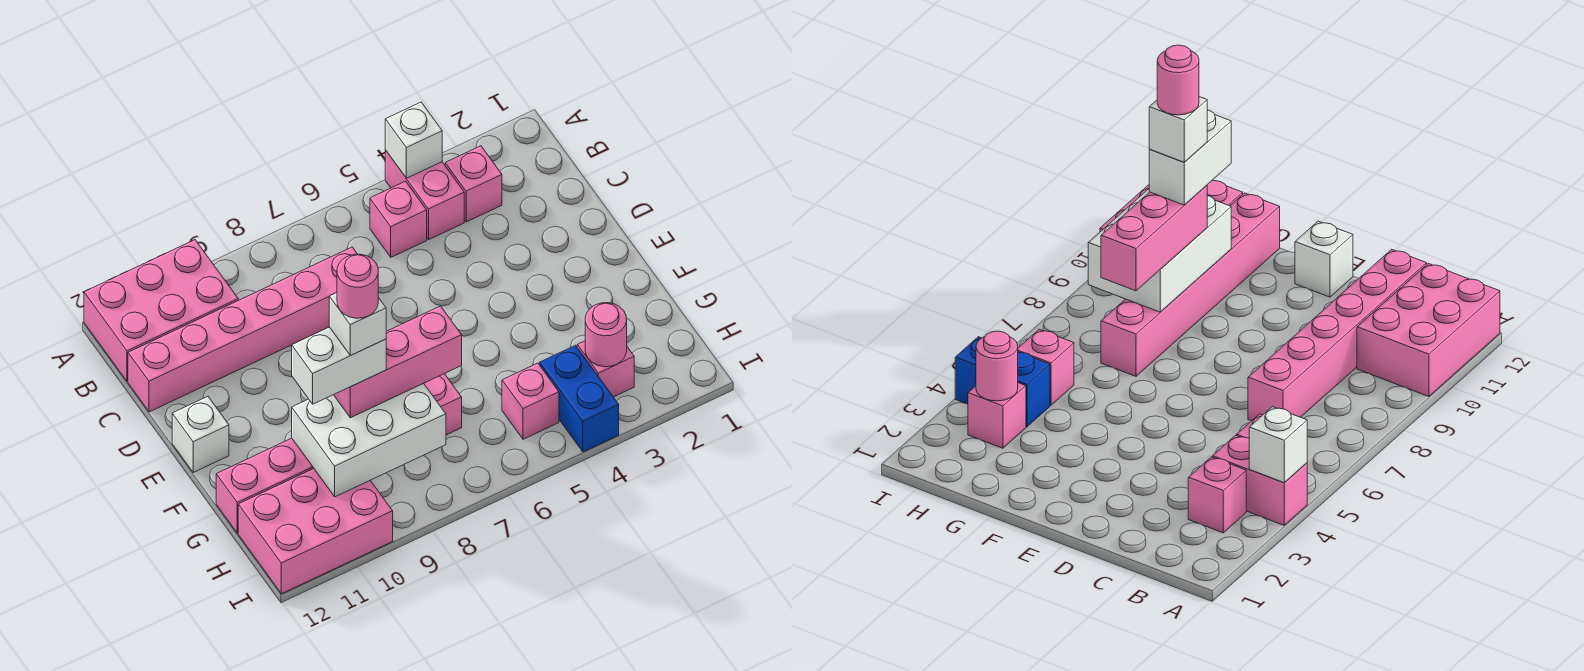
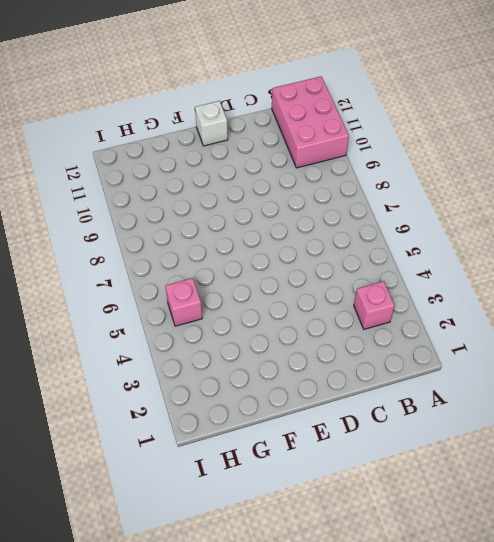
none -> pink 1x2 brick [385,150,464,240]
none -> pink 1x1 brick [370,181,427,257]
none -> pink 1x6 brick [128,247,357,412]

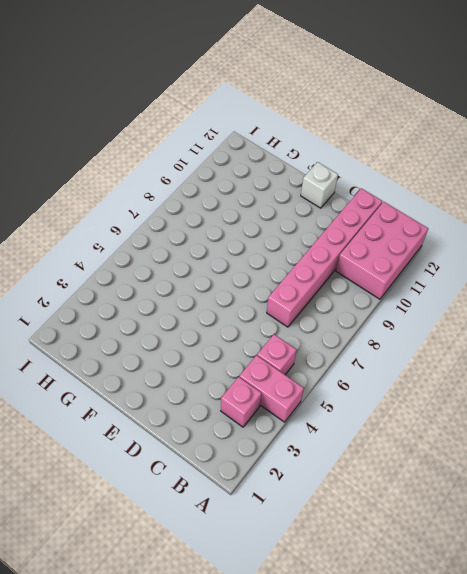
none -> pink 1x6 brick [216,374,462,533]
none -> pink 1x1 brick [577,341,634,397]
none -> blue 1x2 brick [540,345,619,452]

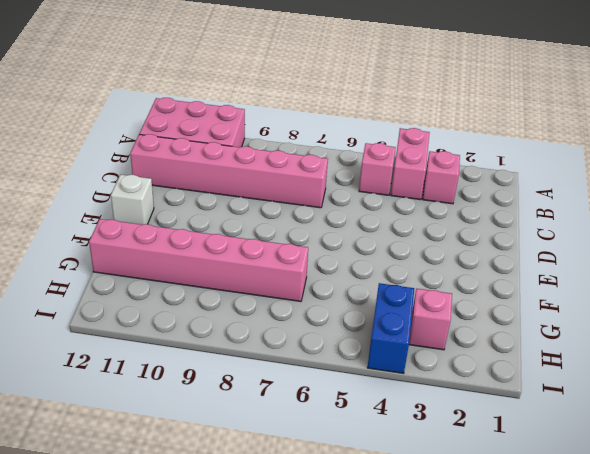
none -> pink 1x1 brick [502,363,559,439]
none -> pink 2x3 brick [238,469,393,594]
none -> white 1x1 brick [385,102,442,178]

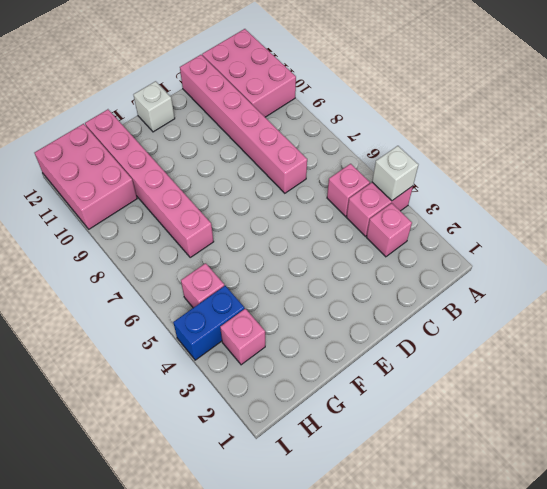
none -> white 2x3 brick [292,383,446,497]
none -> pink 1x1 round brick [585,303,627,367]
none -> pink 1x3 brick [334,306,462,418]

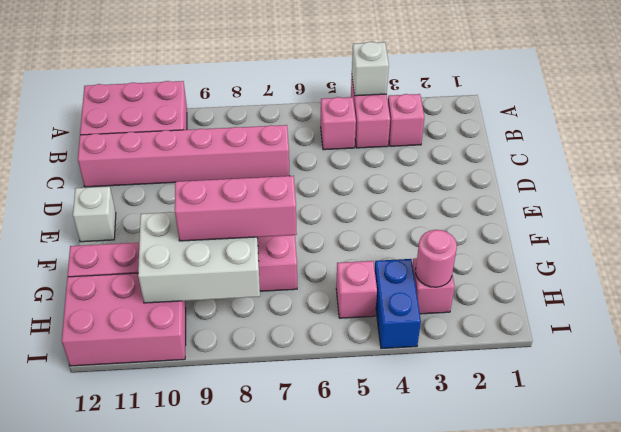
none -> white 1x2 brick [292,327,386,404]
none -> white 1x1 brick [329,293,386,355]
none -> pink 1x1 round brick [337,254,378,318]

